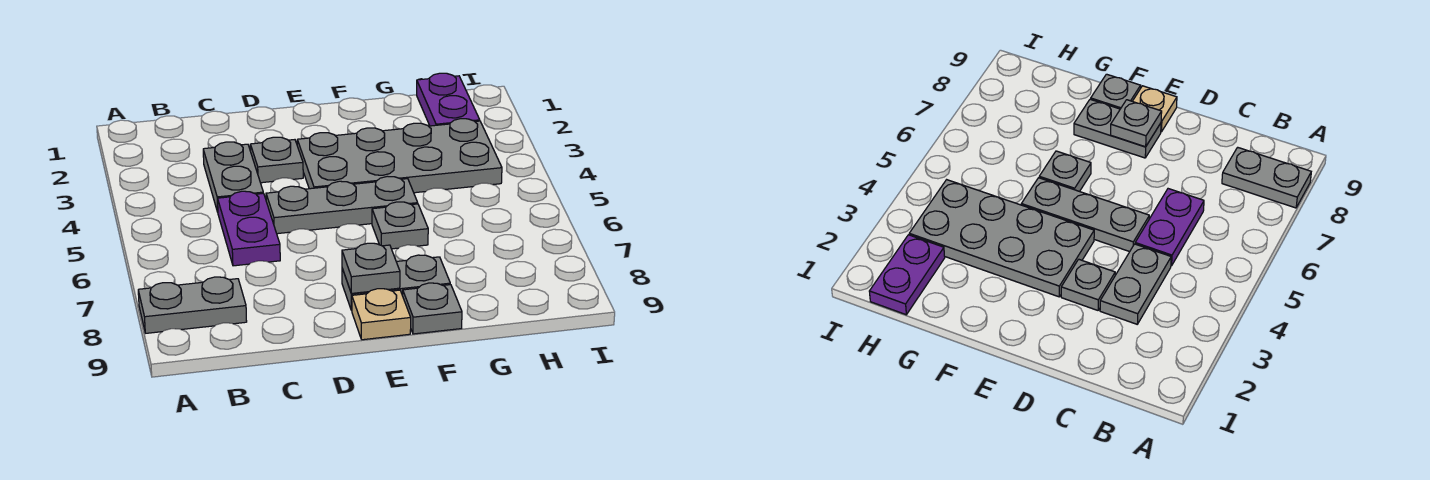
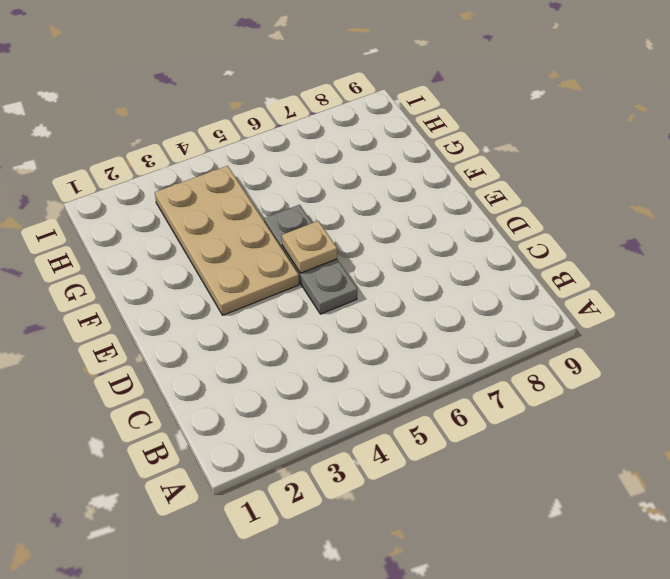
tan 2x4 plate [155,166,299,315] -> grey 2x4 plate [297,119,502,193]
tan 1x1 plate [282,221,337,273] -> tan 1x1 plate moved to [352,289,411,340]
none -> grey 1x2 plate [138,277,247,333]
none -> grey 1x2 plate [203,142,263,212]
none -> purple 1x2 plate [218,191,280,266]

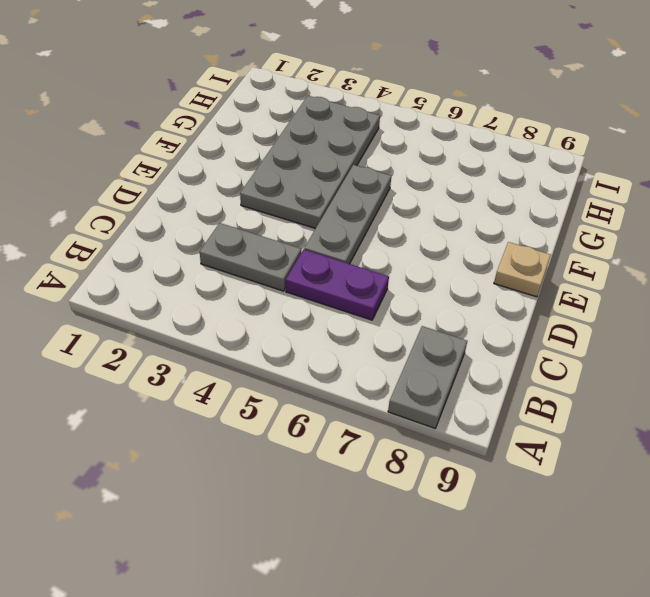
none -> grey 1x1 plate [250,137,303,183]
none -> grey 1x2 plate [342,255,450,310]
none -> grey 1x1 plate [372,202,428,249]

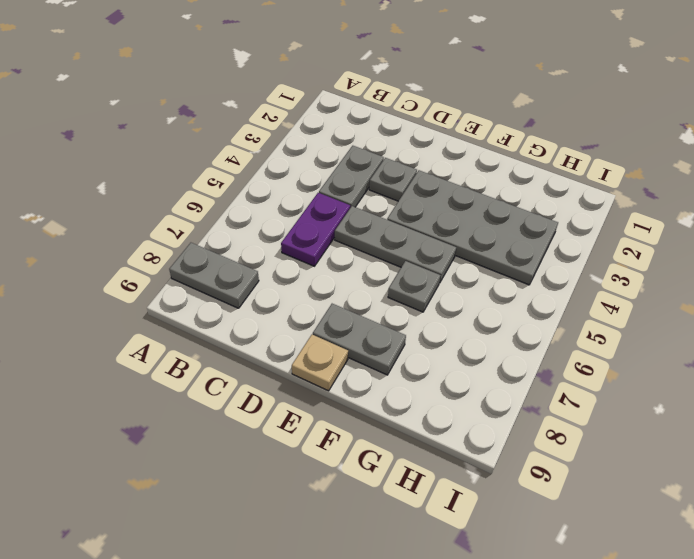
none -> grey 1x1 plate [403,283,462,334]
none -> purple 1x2 plate [417,73,480,126]
none -> grey 1x1 plate [342,243,400,293]

